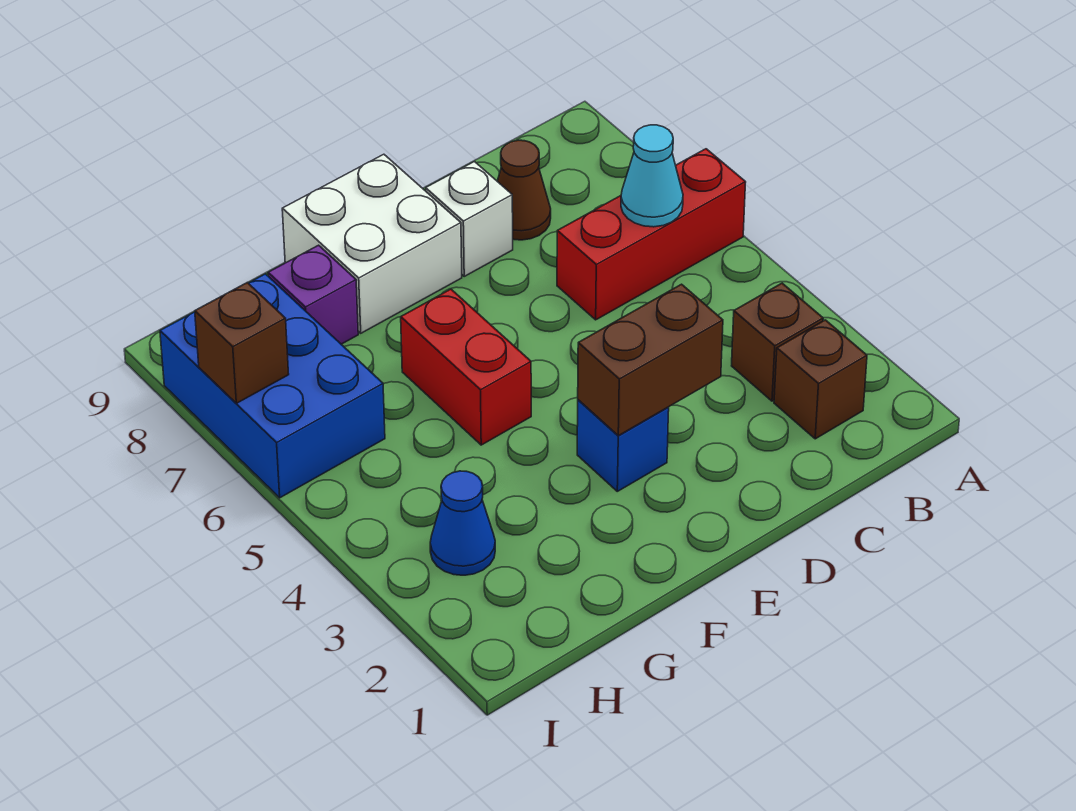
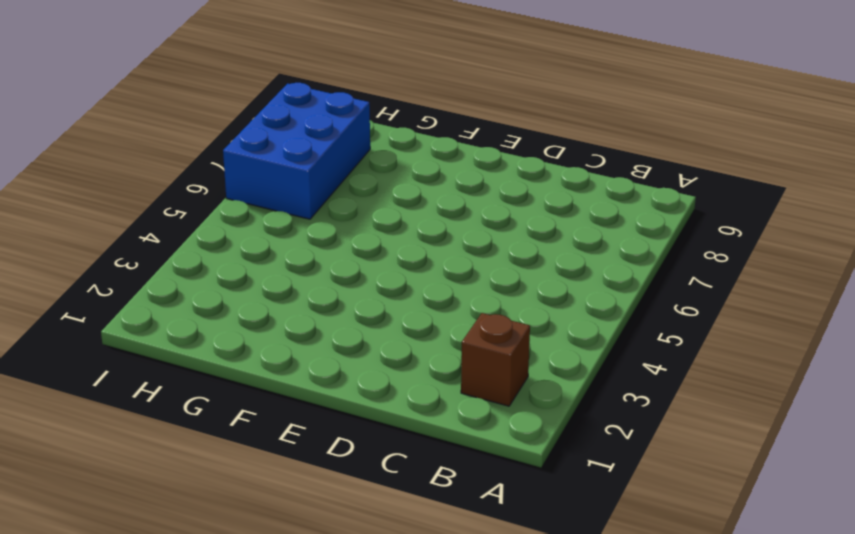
none -> red 1x3 brick [557,149,746,320]
none -> brown 1x1 brick [732,283,823,401]
none -> brown 1x1 cone [497,140,551,240]

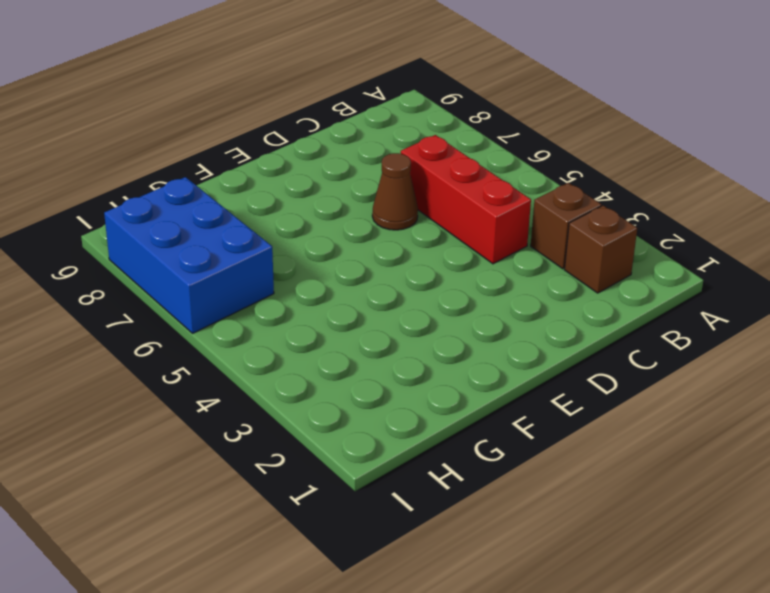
red 1x3 brick [401,135,531,264] -> red 1x3 brick turned to [557,149,746,320]
brown 1x1 cone [372,153,418,230] -> brown 1x1 cone moved to [497,140,551,240]
none -> white 1x1 brick [426,162,513,276]
none -> blue 1x1 brick [577,400,669,491]
none -> white 2x2 brick [282,154,462,333]

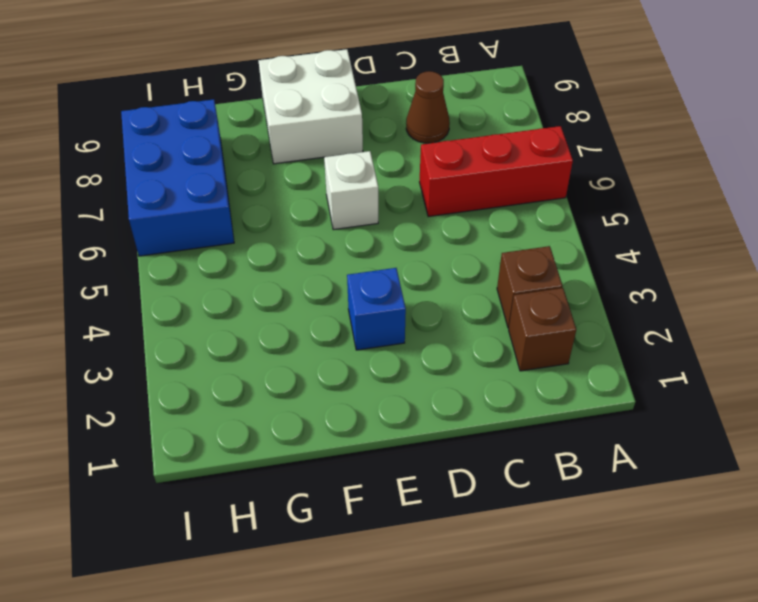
white 1x1 brick [324,151,378,230] -> white 1x1 brick moved to [426,162,513,276]
none -> red 1x2 brick [401,289,531,445]
none -> purple 1x1 brick [268,245,358,344]
none -> blue 1x1 cone [430,471,495,575]

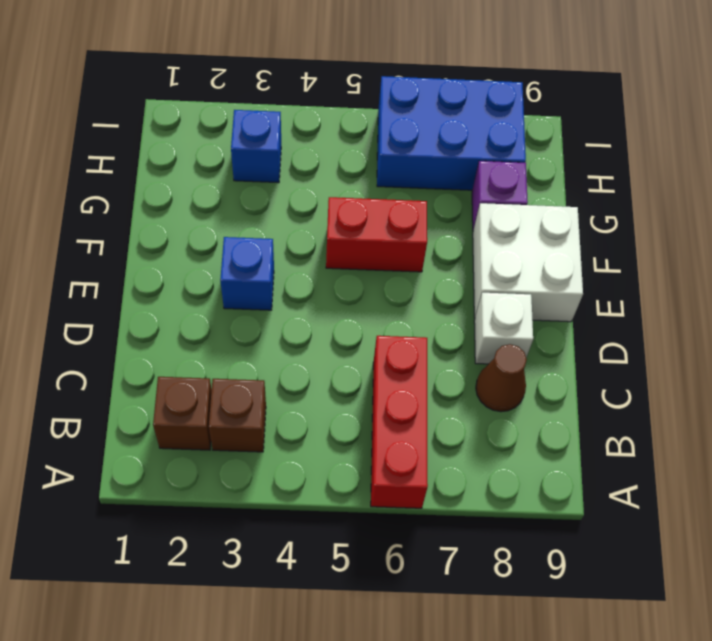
blue 1x1 brick [231,110,281,183] -> blue 1x1 cone [430,471,495,575]
none -> cyan 1x1 cone [621,125,683,227]
none -> brown 1x2 brick [578,284,723,436]
none -> brown 1x1 brick [195,282,289,403]

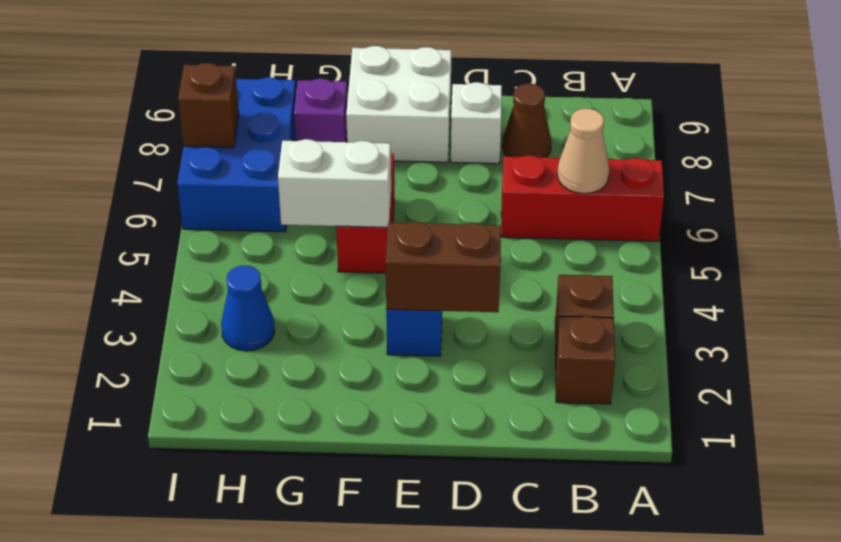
tan 1x1 cone [557,109,610,194] -> cyan 1x1 cone [621,125,683,227]
white 1x2 brick [278,139,391,227] -> none

